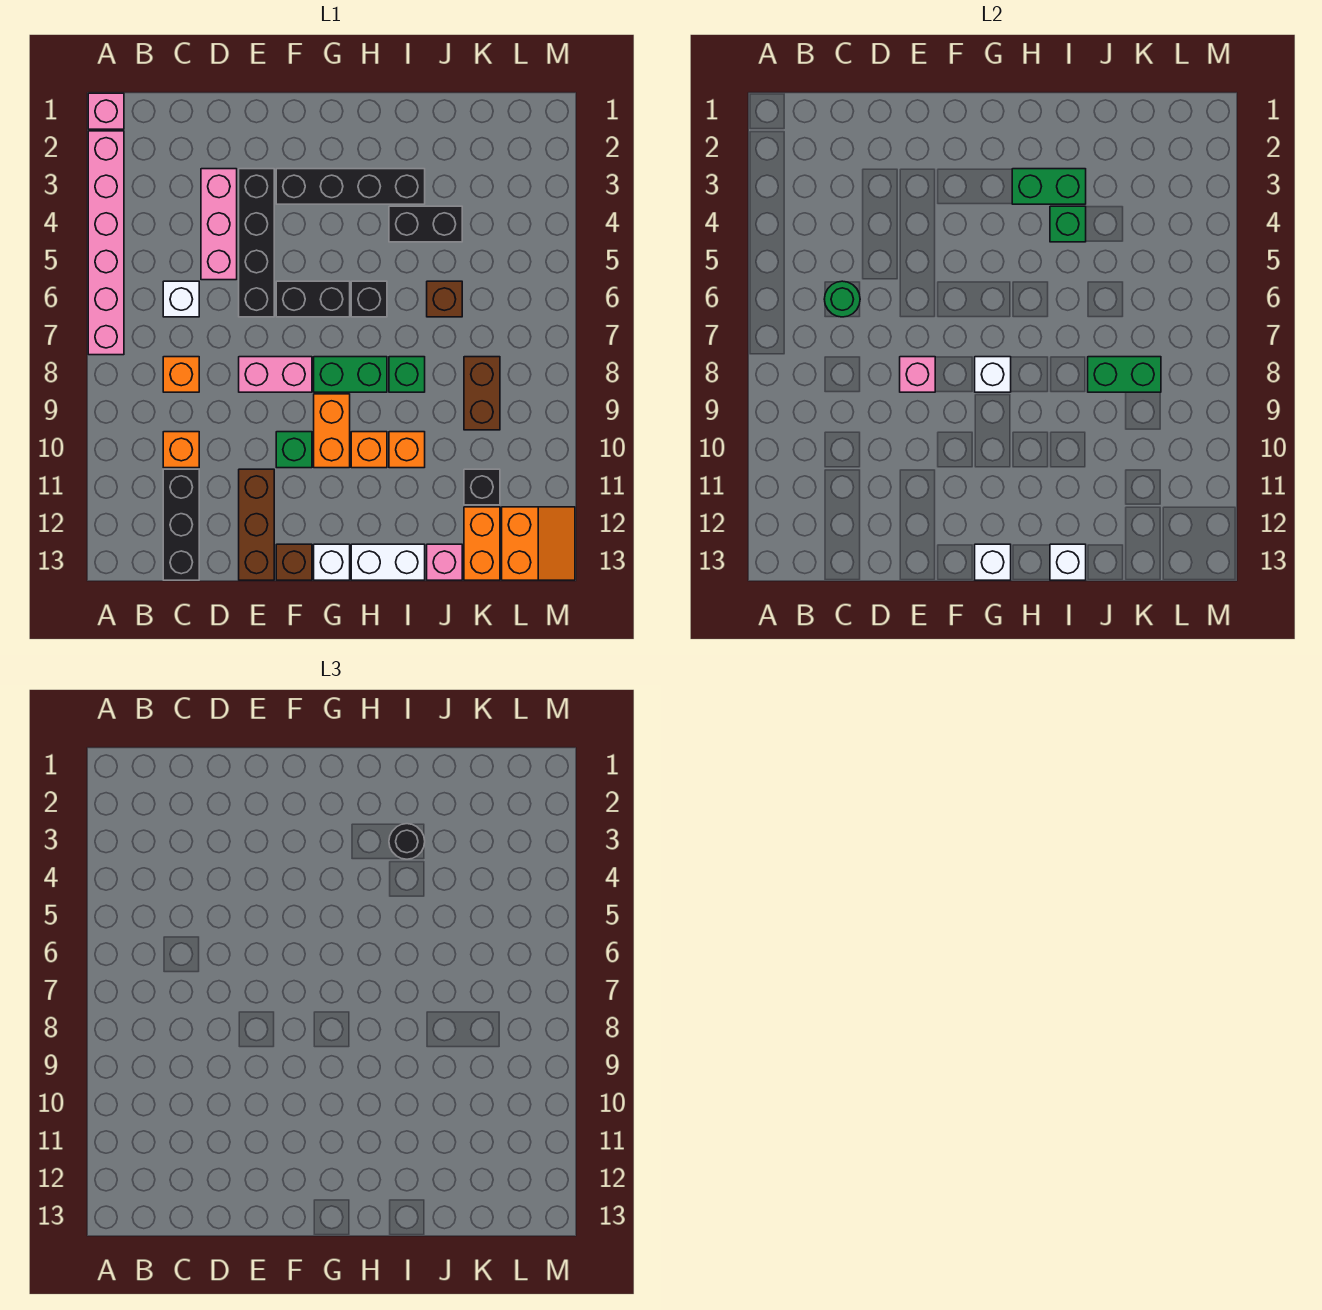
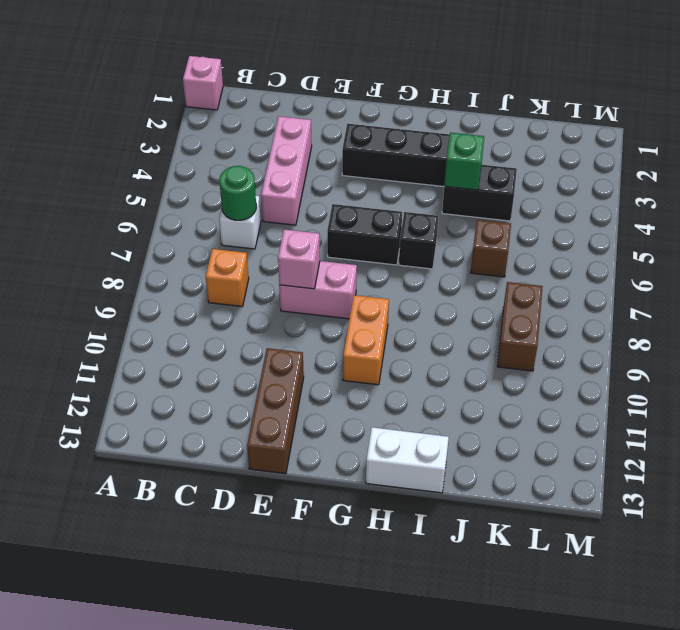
none -> pink 1x6 brick [88,131,124,355]
none -> orange 1x1 brick [163,432,199,468]
none -> black 1x3 brick [163,469,199,580]
none -> black 1x4 brick [239,169,274,317]

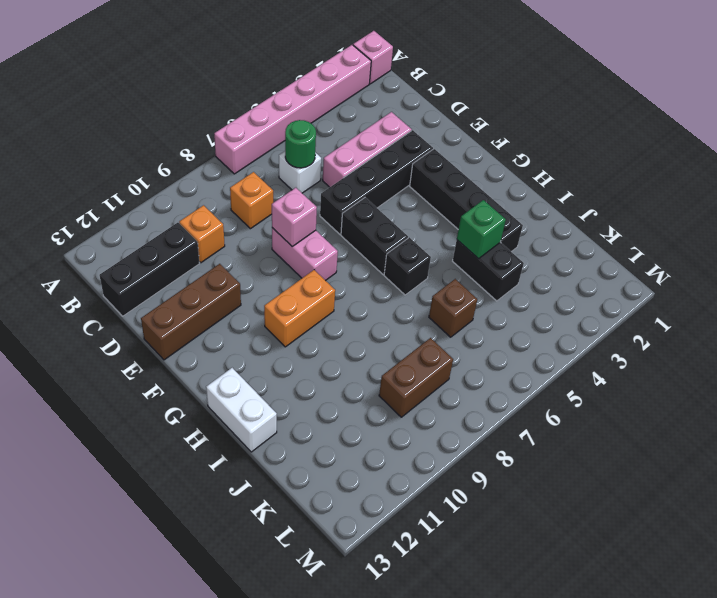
none -> green 1x1 brick [276,432,312,468]
none -> brown 1x1 brick [276,544,312,580]
none -> green 1x2 brick [314,357,387,392]
none -> white 1x1 brick [314,544,350,580]

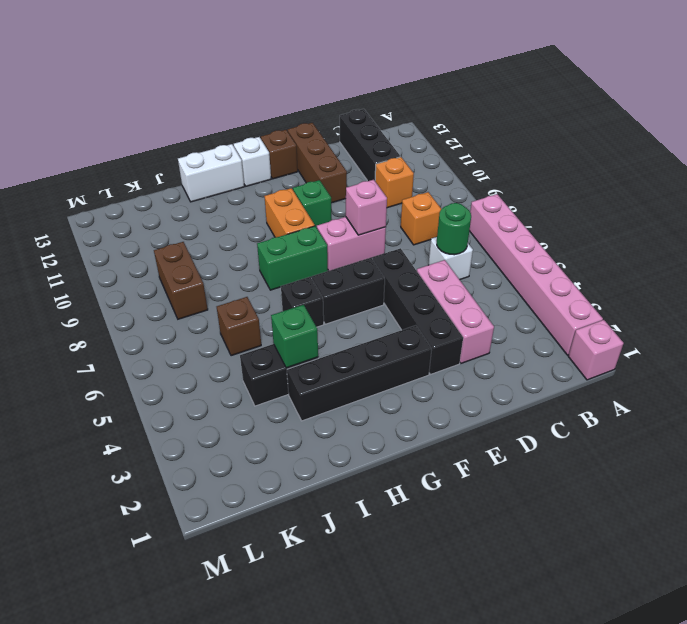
none -> orange 1x1 brick [351,432,387,468]
none -> green 1x1 brick [389,357,425,392]
none -> orange 1x1 brick [389,432,425,468]
none -> pink 1x1 brick [427,544,462,580]

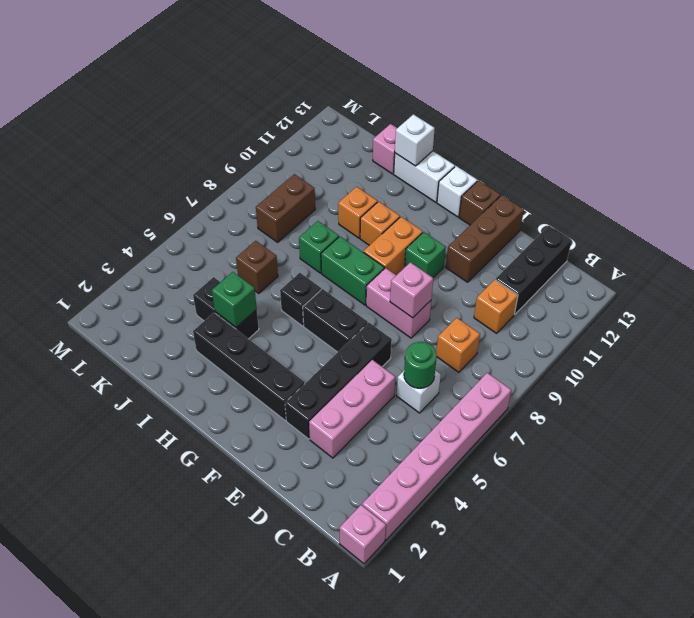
none -> black 1x1 brick [464,469,500,505]
none -> orange 1x2 brick [464,507,500,580]
none -> orange 2x2 slope [502,507,575,580]
none -> white 1x1 brick [975,357,1011,392]

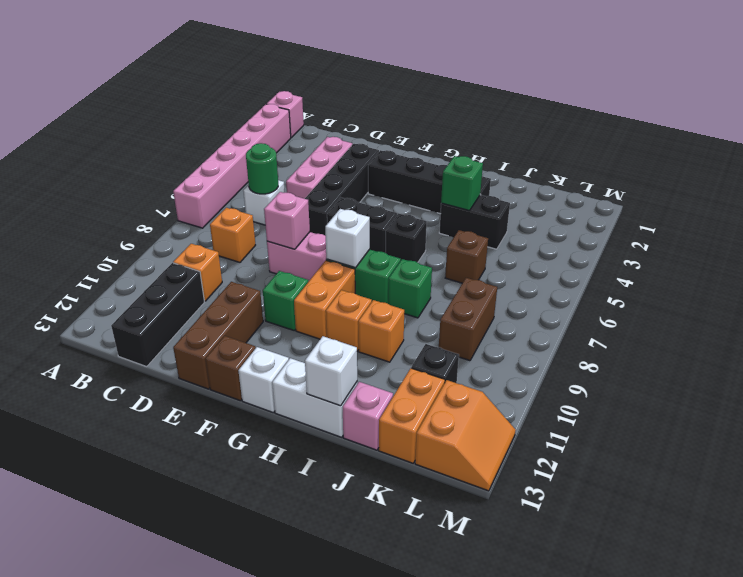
none -> white 1x1 brick [975,544,1011,580]
none -> green 1x2 brick [1012,169,1086,204]
none -> green 1x2 brick [1088,357,1161,392]
none -> black 1x1 round brick [389,824,425,859]

